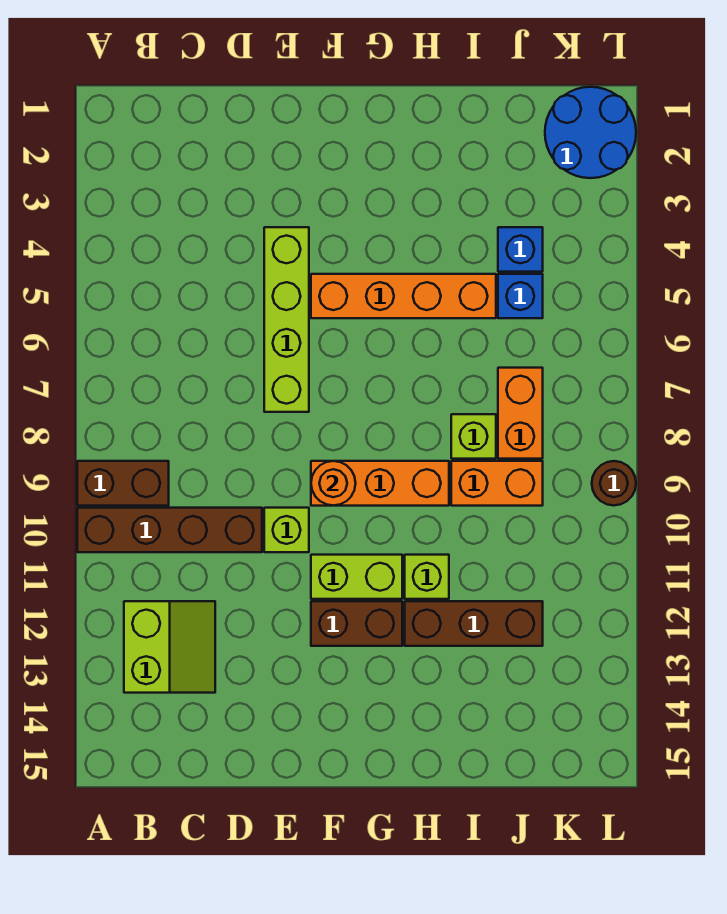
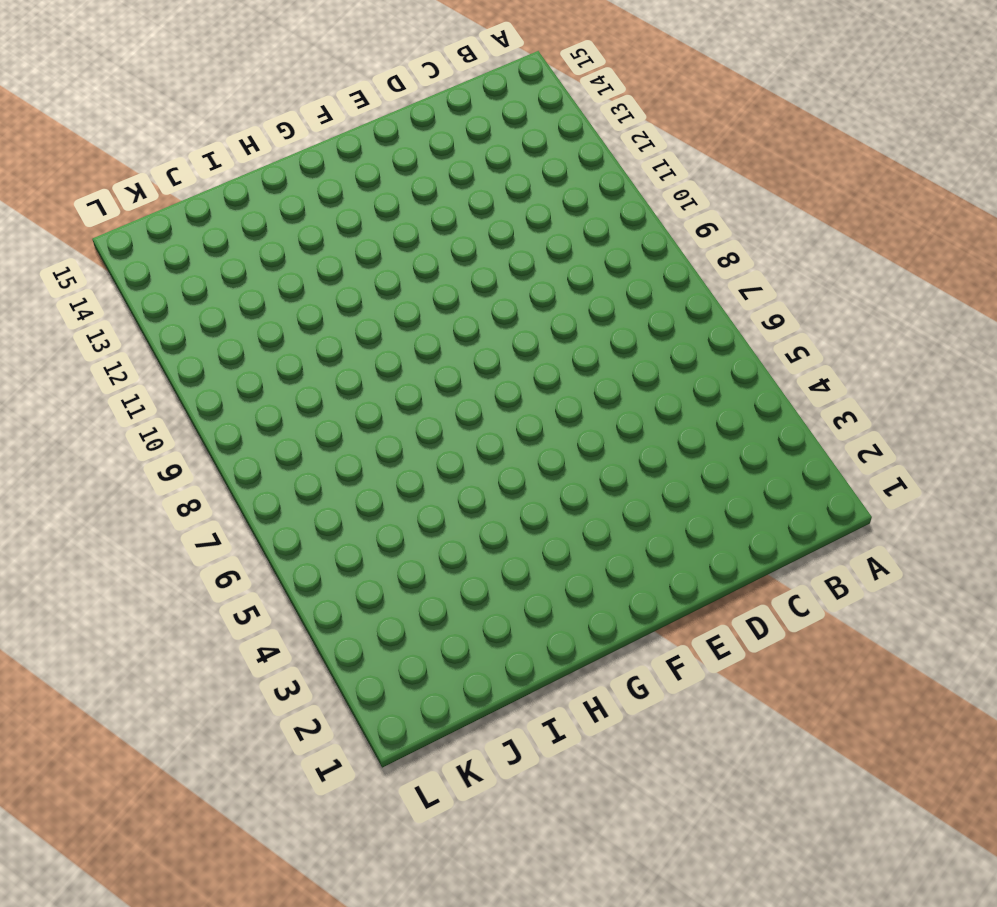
none -> brown 1x2 brick [77,461,169,506]
none -> brown 1x4 brick [77,508,262,552]
none -> lime 2x2 slope [124,601,215,693]

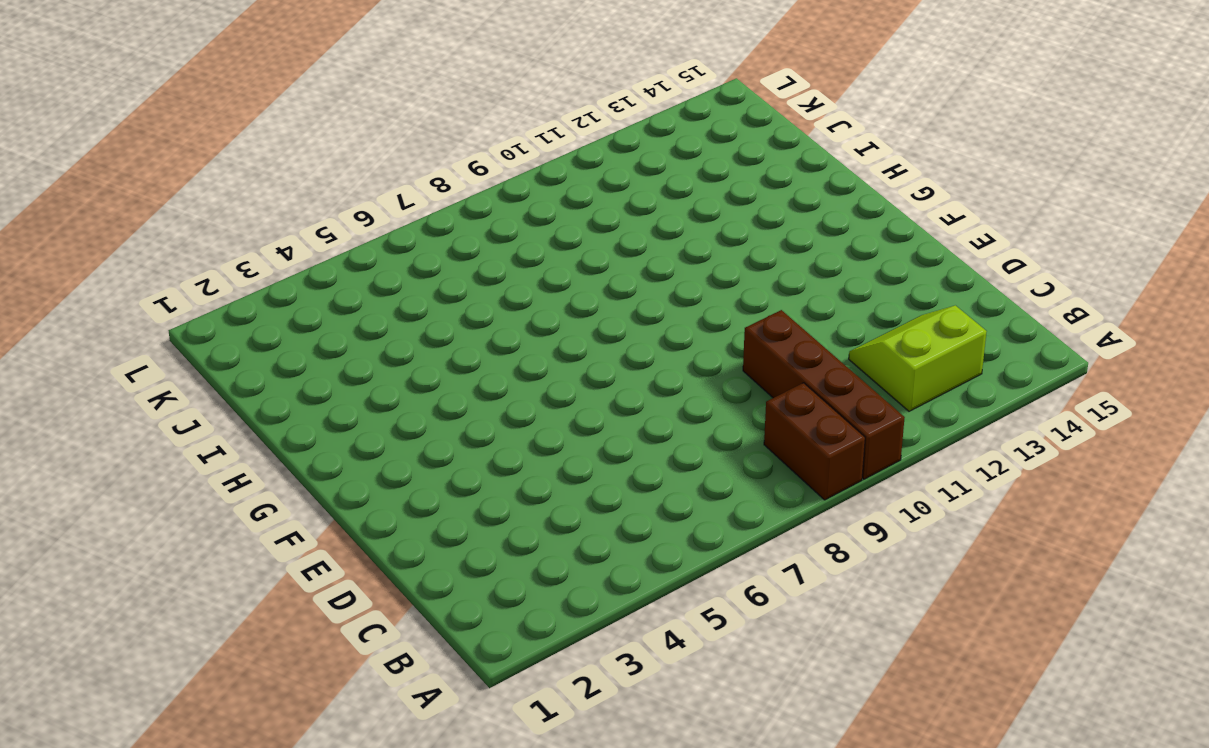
none -> lime 1x4 brick [264,227,309,412]
none -> lime 1x1 brick [264,508,309,552]
none -> orange 1x4 brick [311,274,496,318]

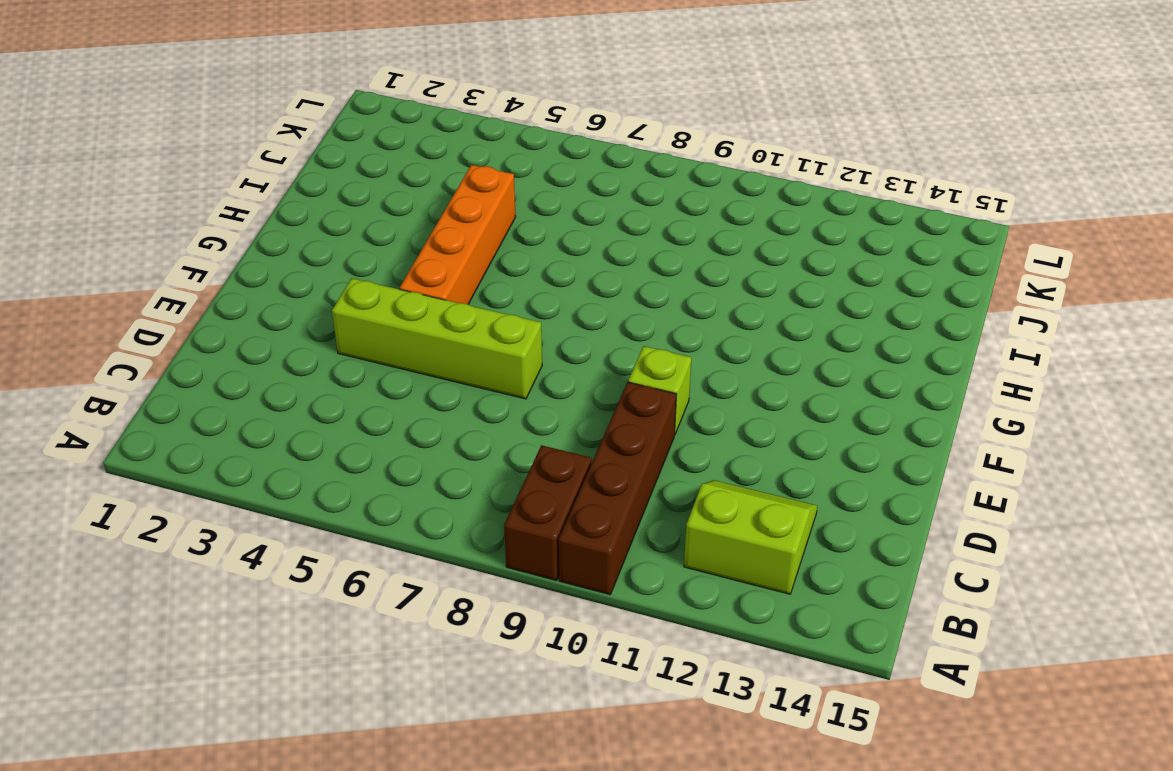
none -> orange 1x3 brick [311,461,449,506]
none -> lime 1x2 brick [311,555,402,599]
none -> brown 1x2 brick [311,601,402,646]

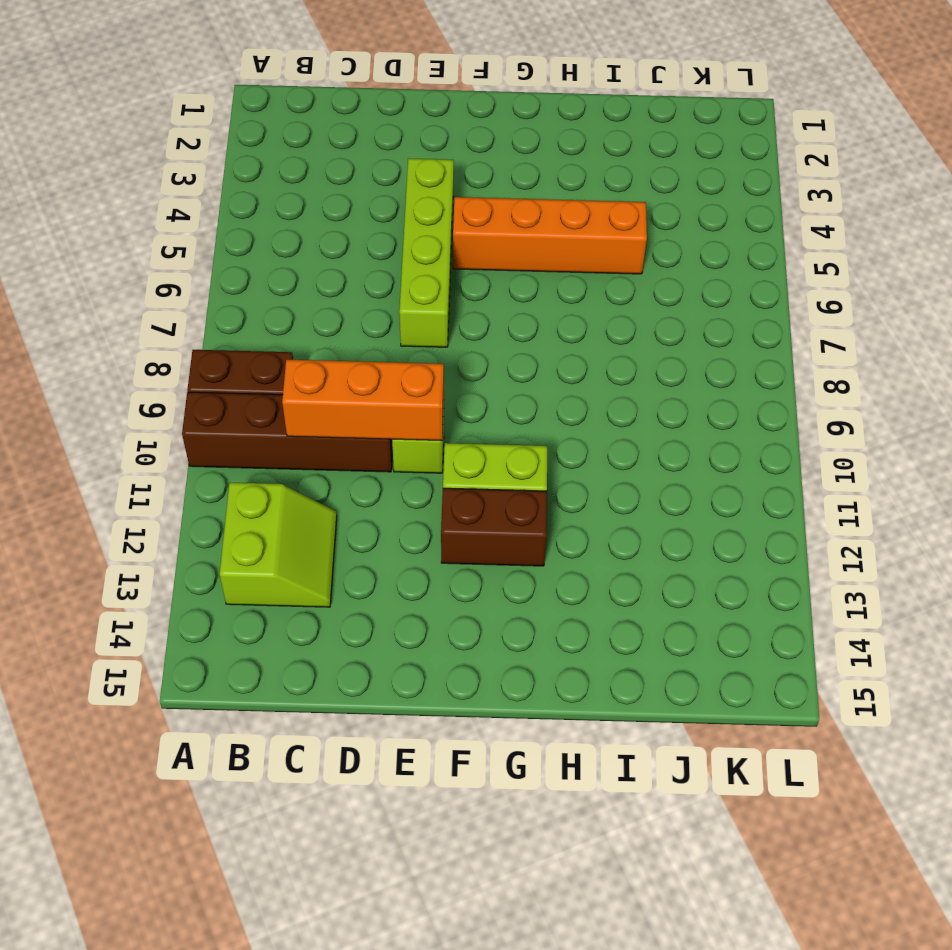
orange 1x3 brick [282,360,444,441] -> orange 1x3 brick moved to [311,461,449,506]
none -> lime 1x1 brick [405,555,449,599]
none -> brown 1x3 brick [405,601,543,646]
none -> lime 1x1 brick [451,414,496,459]

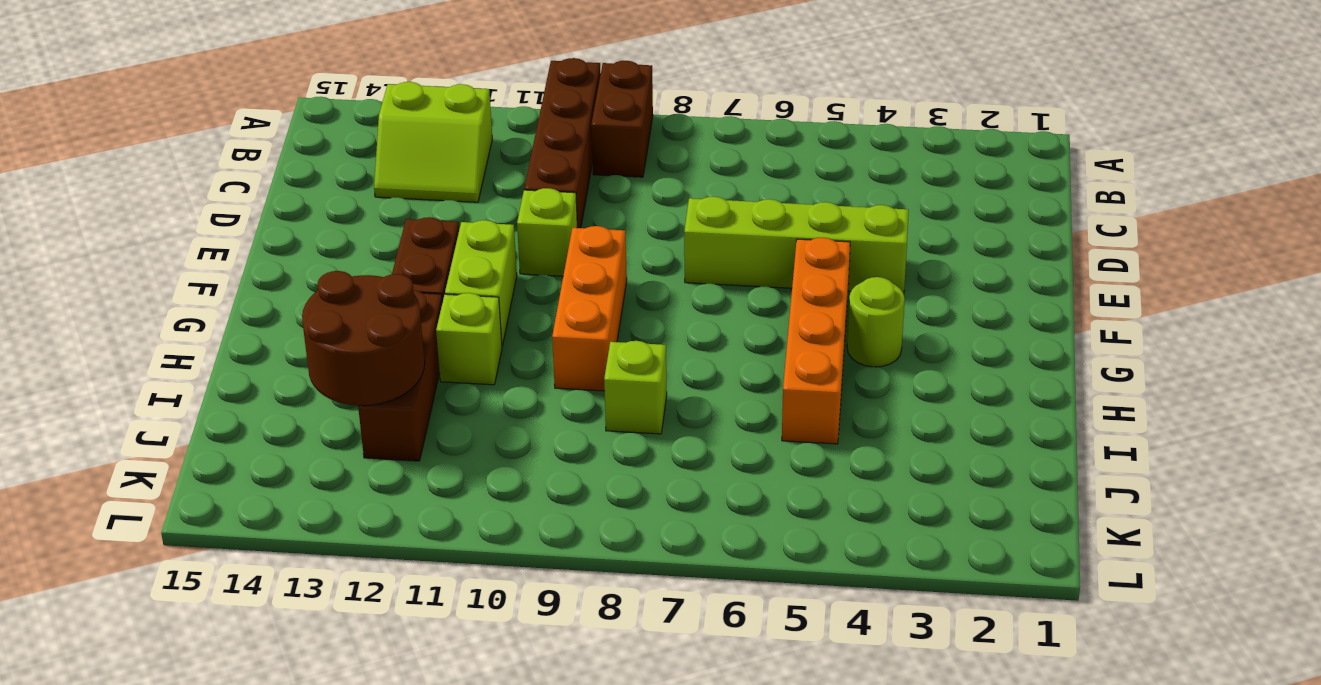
lime 1x1 round brick [847,277,905,367] -> none
brown 2x2 round brick [302,271,425,406] -> none
none -> orange 1x2 brick [451,461,543,506]
none -> blue 1x1 brick [498,227,543,272]
none -> blue 1x1 brick [498,274,543,318]

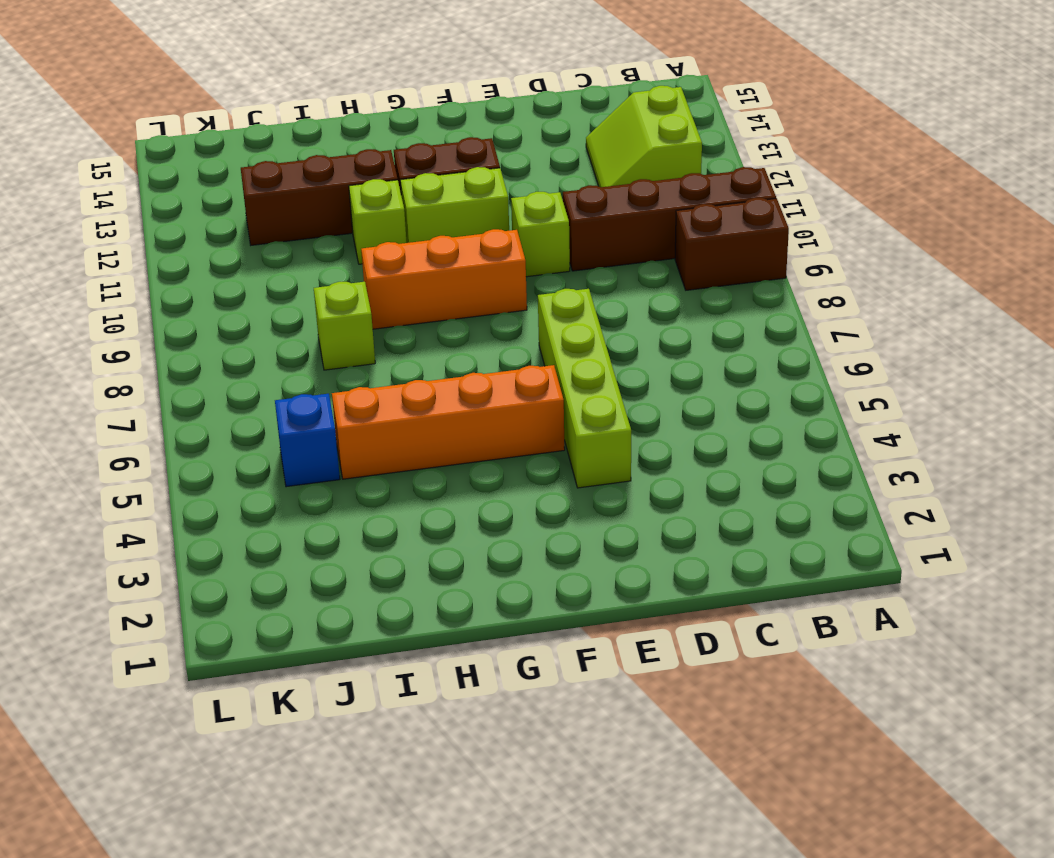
none -> orange 1x2 brick [451,461,543,506]
none -> blue 1x1 brick [498,227,543,272]
none -> orange 1x2 brick [498,368,543,459]

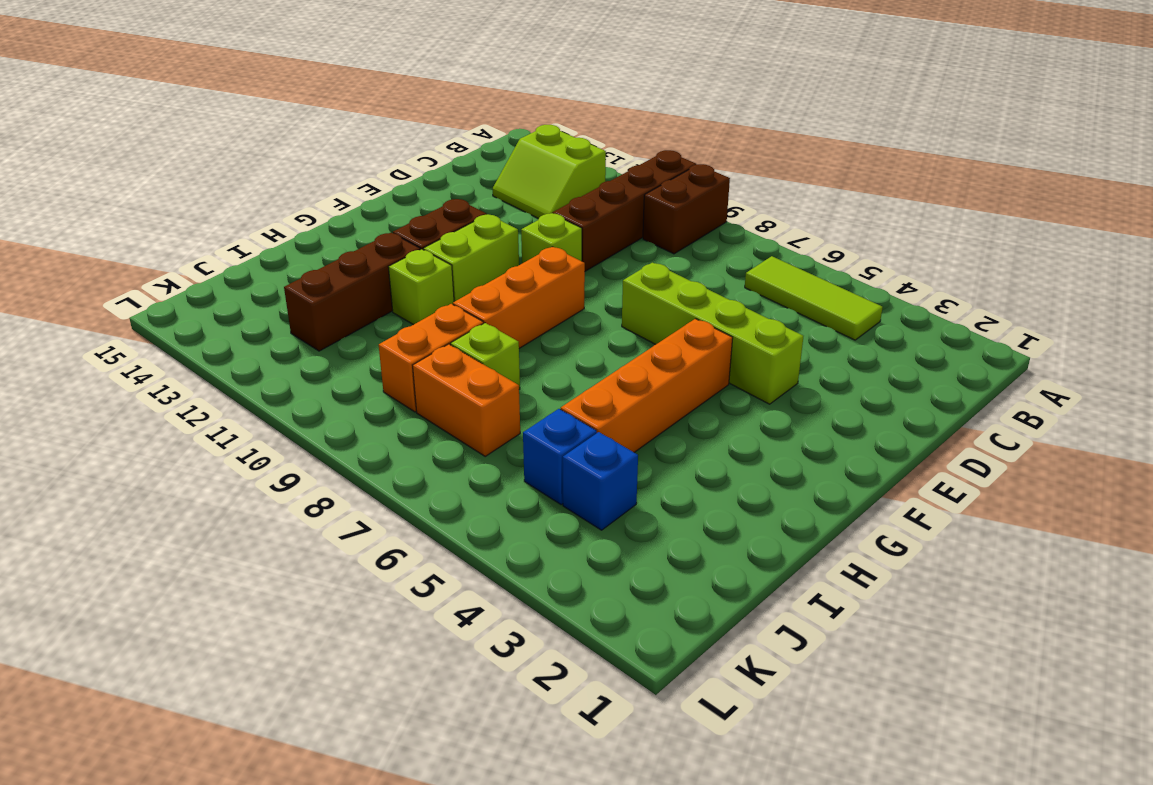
lime 1x3 tile [745,256,883,340] -> none
none -> blue 2x2 round brick [545,87,636,178]
none -> brown 1x1 round brick [592,461,636,505]
none -> orange 1x1 round brick [311,461,356,506]

